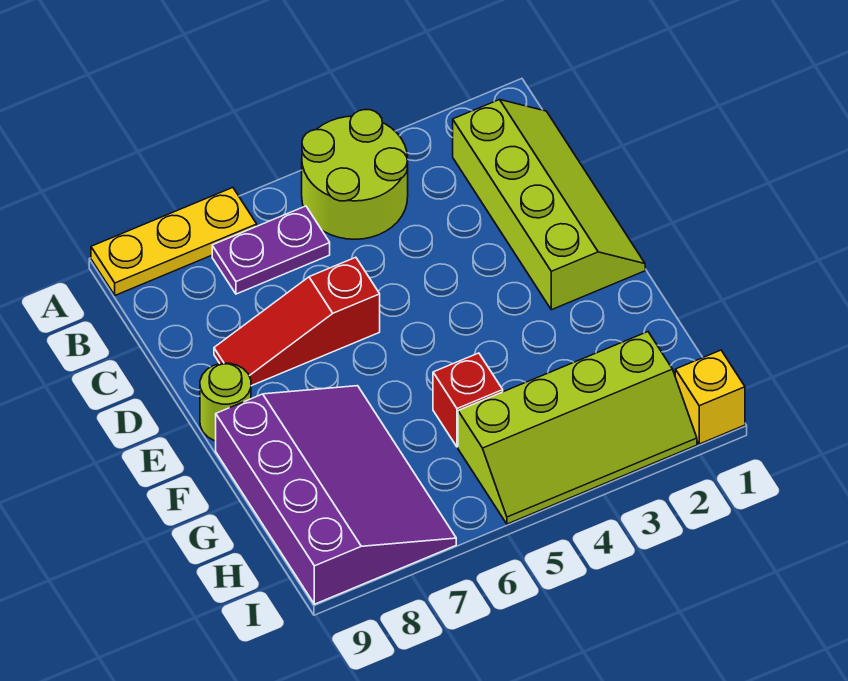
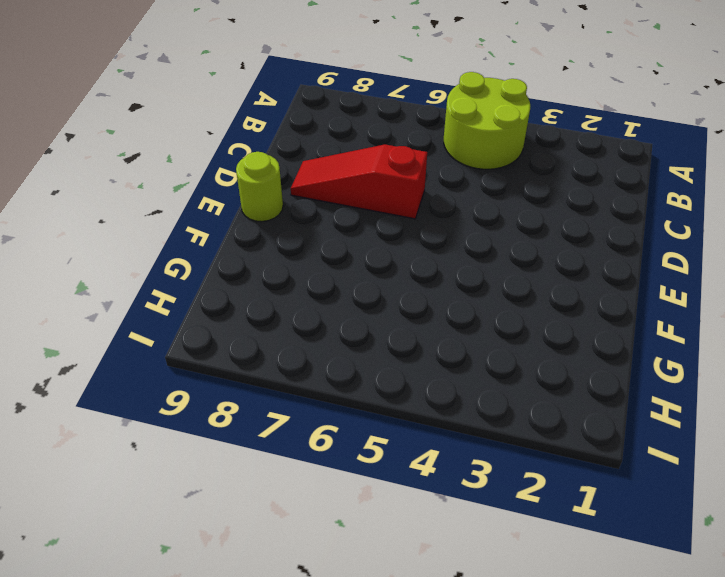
none -> yellow 1x3 plate [91,188,257,295]
none -> lime 2x4 slope [453,100,645,310]

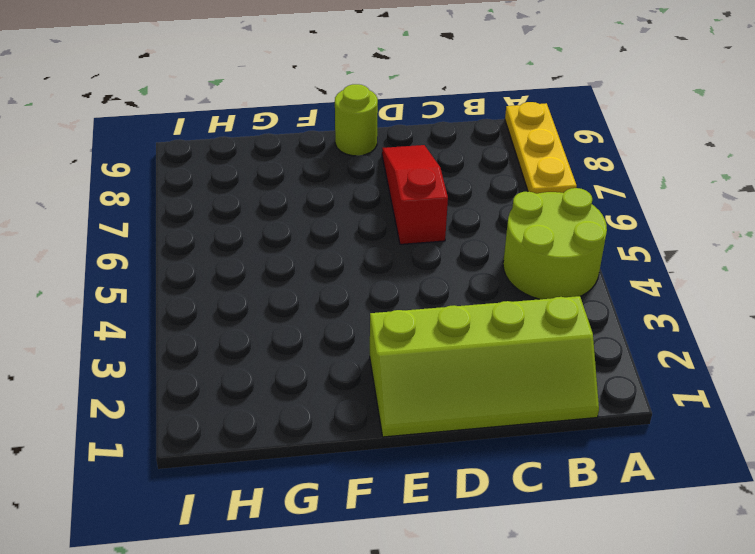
none -> purple 1x2 plate [212,206,330,294]
none -> purple 3x4 slope [216,386,456,604]

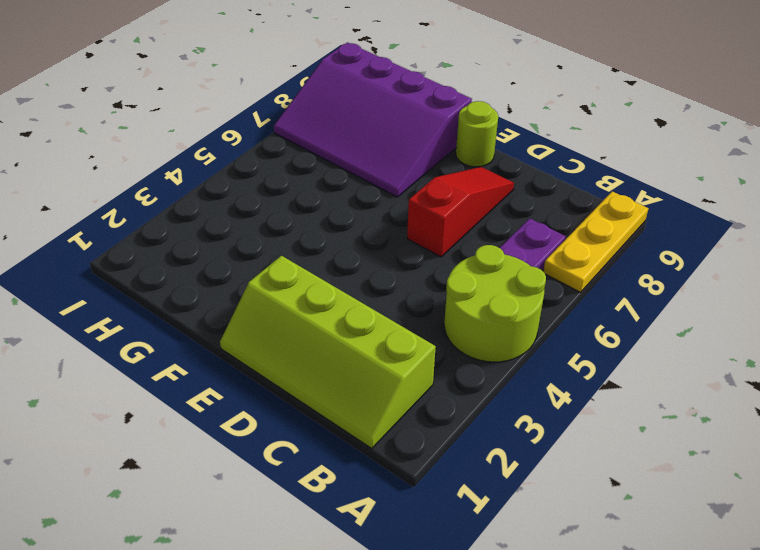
none -> red 1x1 brick [433,353,503,447]
none -> lime 2x4 slope [458,332,697,524]

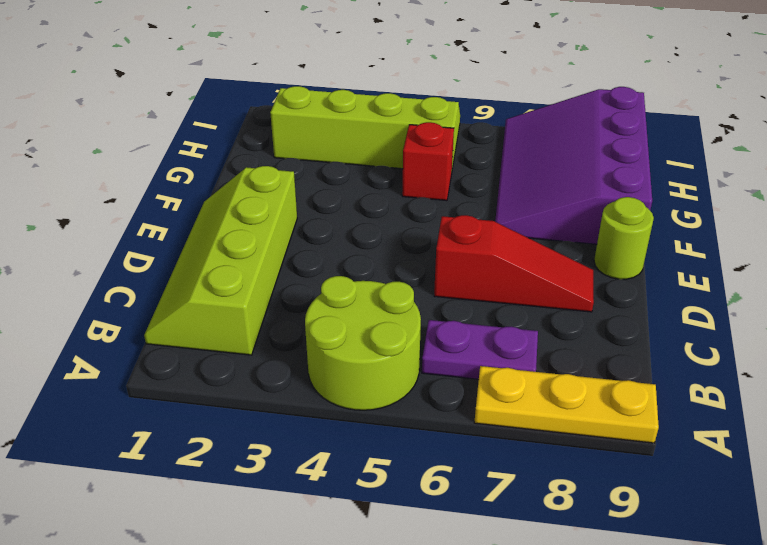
none -> yellow 1x1 brick [675,350,745,444]

